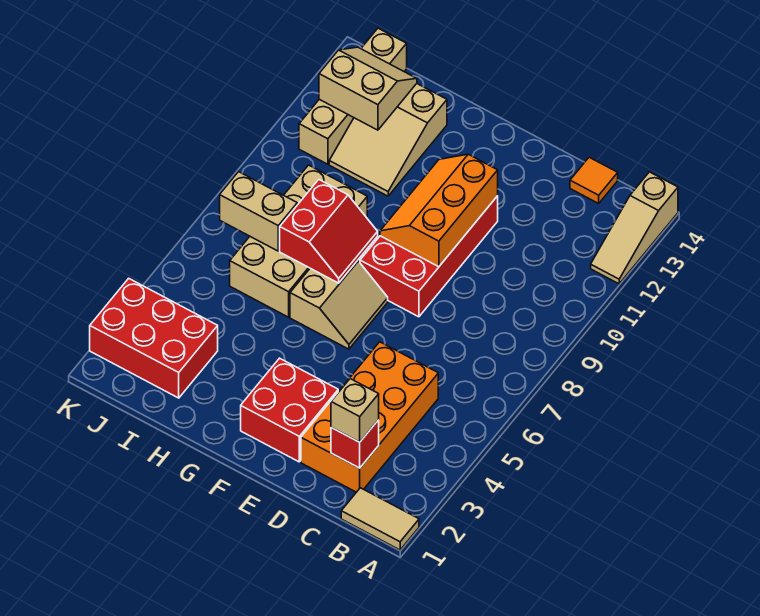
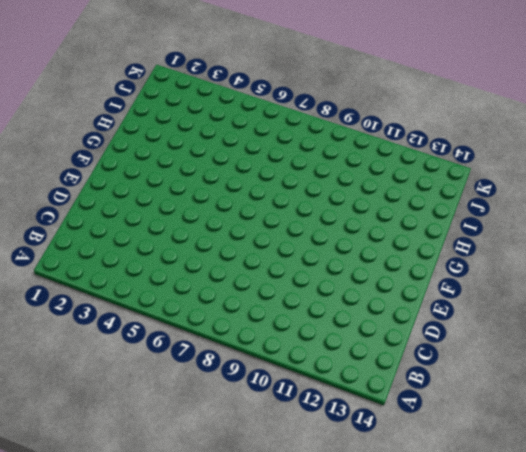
none -> tan 1x2 tile [341,488,419,550]
none -> tan 1x3 slope [591,172,678,284]
none -> orange 2x4 brick [301,342,438,492]

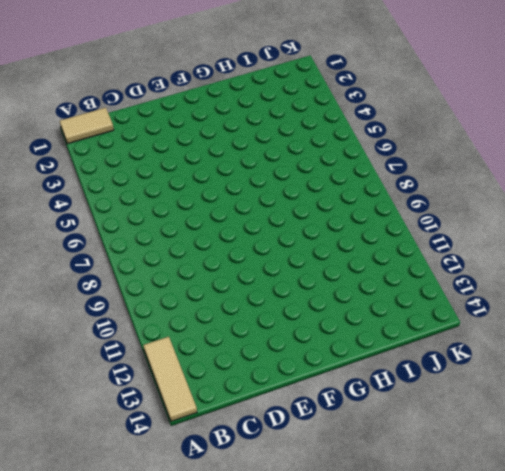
tan 1x3 tile [143,337,197,421] -> tan 1x3 slope [591,172,678,284]
none -> orange 2x4 brick [301,342,438,492]
none -> orange 1x1 tile [570,157,618,203]
none -> red 2x2 brick [241,358,338,462]

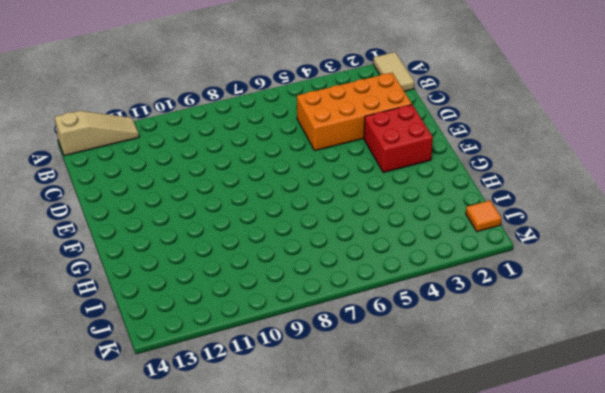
orange 1x1 tile [466,200,502,232] -> orange 1x1 tile moved to [570,157,618,203]
none -> red 2x4 brick [360,196,498,317]
none -> tan 2x2 slope [290,261,388,349]
none -> tan 2x4 brick [230,165,367,317]

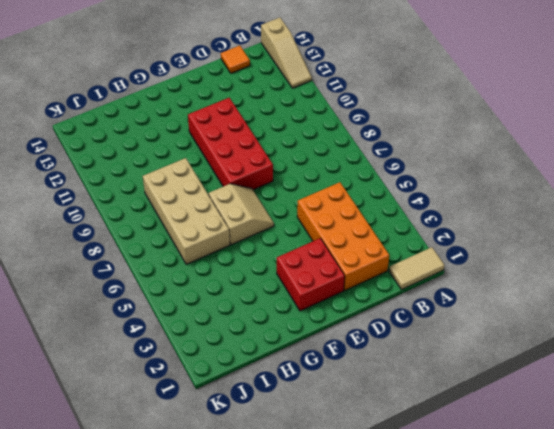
none -> tan 2x3 slope [329,84,447,196]
none -> red 2x3 brick [90,278,218,398]
none -> tan 1x4 brick [299,28,407,164]

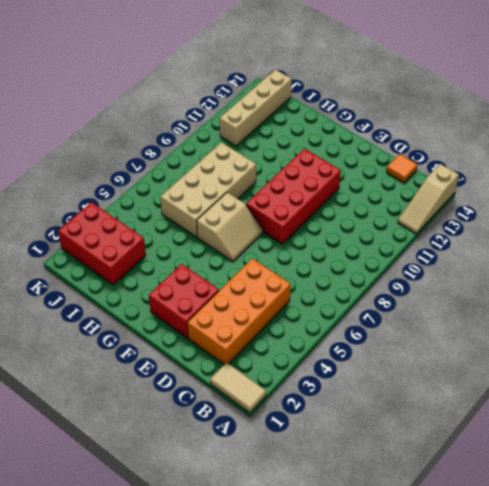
none -> tan 2x3 slope [329,84,447,196]
none -> red 1x1 brick [331,420,379,468]
none -> orange 2x3 slope [380,154,498,267]

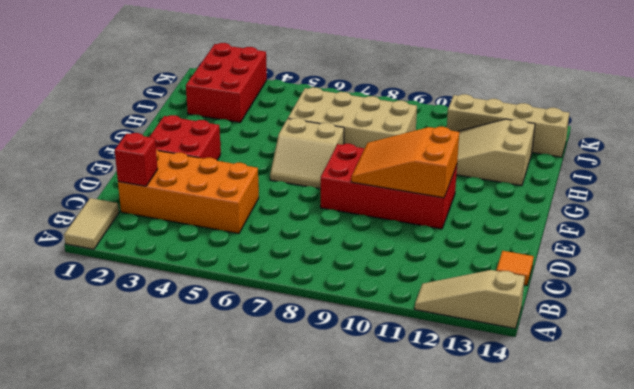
orange 2x3 slope [351,127,459,198] -> orange 2x3 slope turned to [380,154,498,267]
none -> red 2x2 slope [280,180,378,283]
none -> tan 1x2 brick [220,172,297,251]
none -> tan 2x2 slope [319,47,417,130]

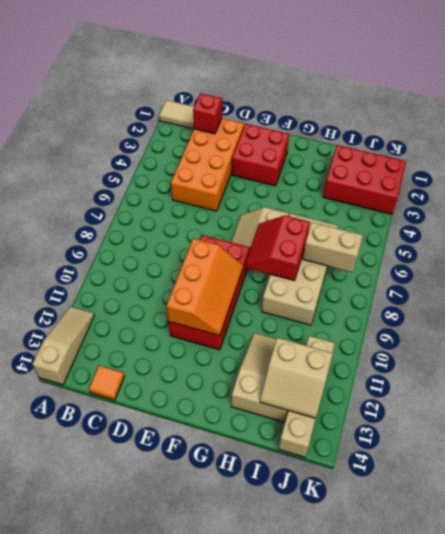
none -> tan 1x1 brick [331,379,379,442]

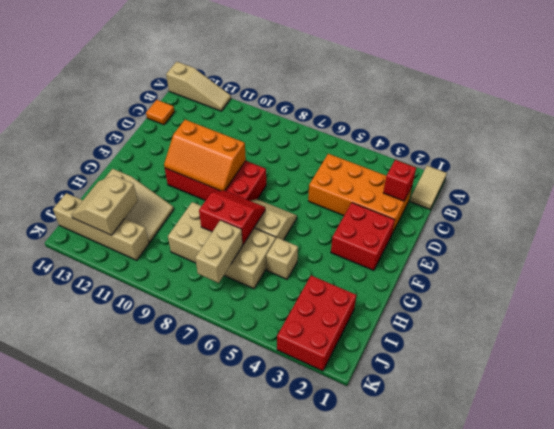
tan 1x1 brick [266,238,298,279] -> tan 1x1 brick moved to [331,379,379,442]

